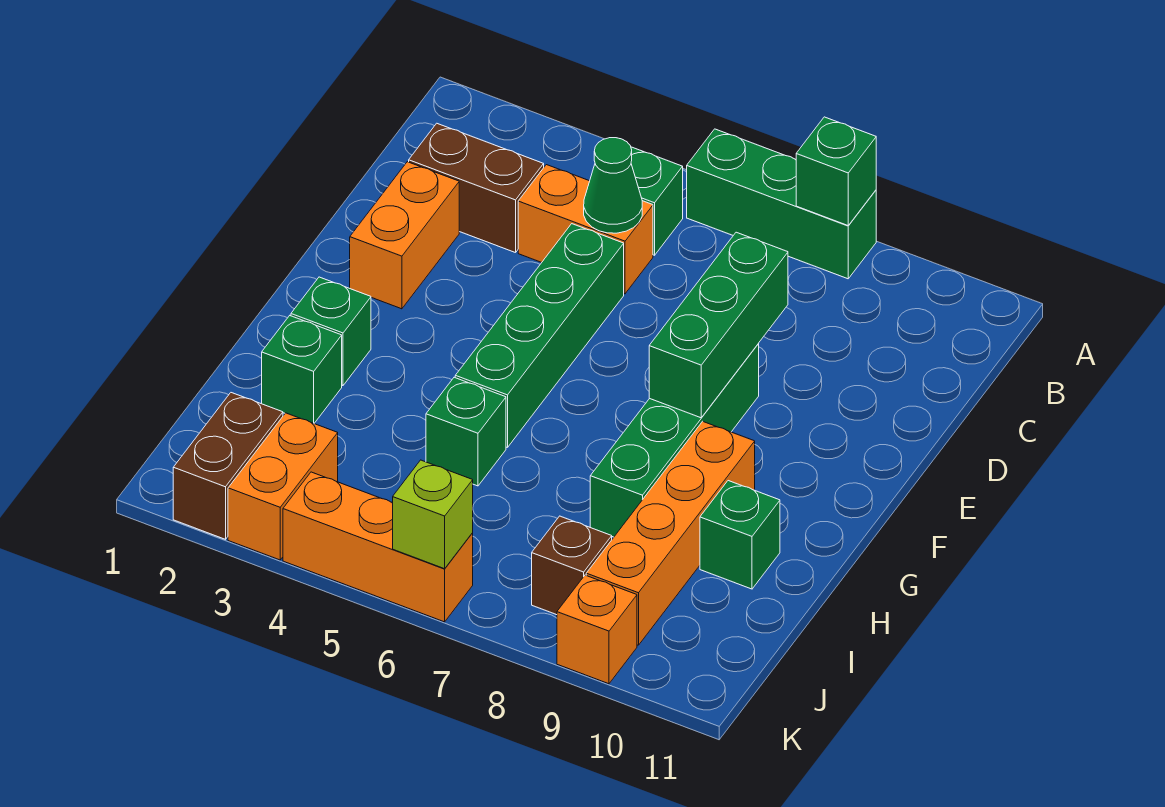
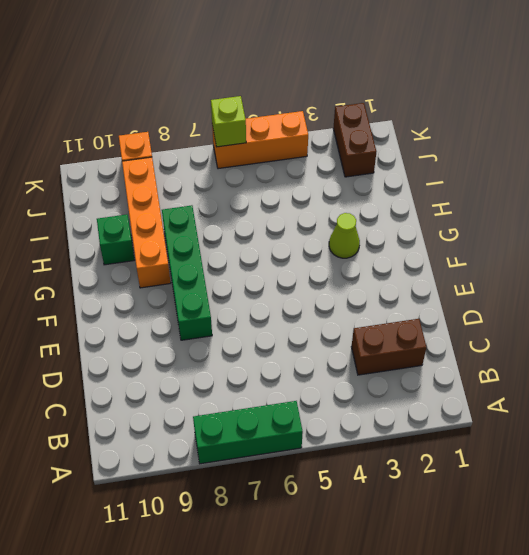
lime 1x1 cone [329,213,360,258] -> none
none -> green 1x1 brick [631,147,683,255]
none -> orange 1x2 brick [518,165,653,294]
none -> orange 1x2 brick [350,162,459,309]

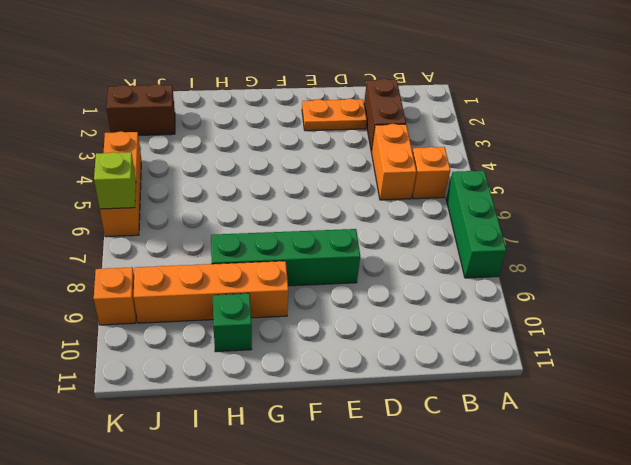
orange 1x1 brick [412,147,450,199] -> green 1x1 brick [631,147,683,255]
orange 1x2 plate [302,99,367,131] -> orange 1x2 brick [350,162,459,309]
none -> green 1x4 brick [455,224,624,448]
none -> green 1x1 brick [291,277,371,386]
none -> green 1x1 brick [262,316,342,423]

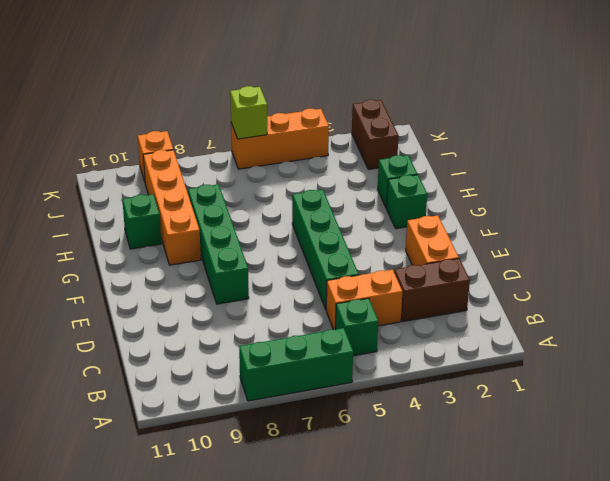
none -> green 1x1 brick [426,377,506,486]
none -> orange 1x2 brick [228,413,338,560]
none -> brown 1x1 brick [532,516,612,615]

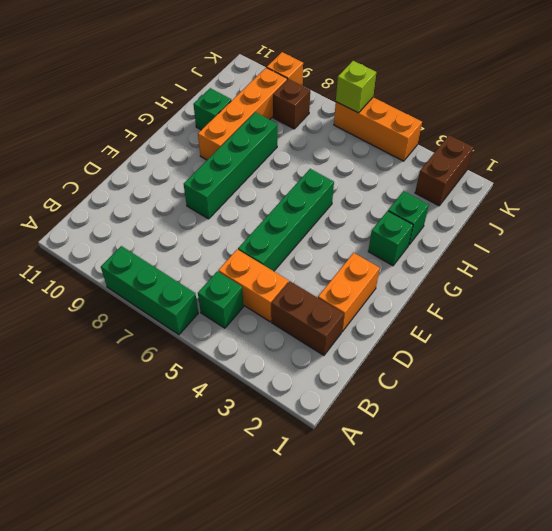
none -> green 1x1 brick [426,377,506,486]
none -> orange 1x2 brick [228,413,338,560]
none -> green 1x1 brick [796,117,876,226]

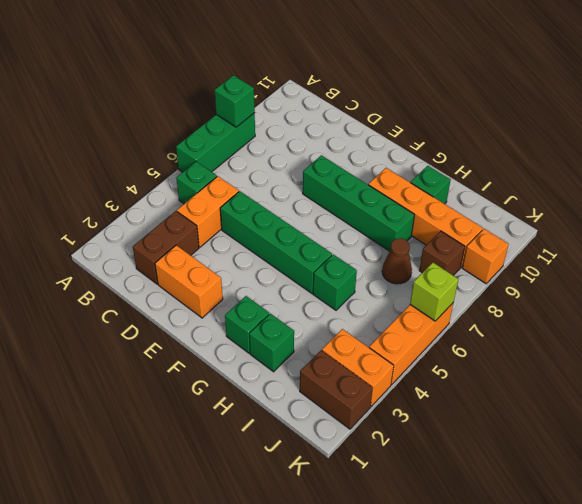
brown 1x1 cone [382,238,412,284] -> none
none -> green 1x1 cone [584,138,642,233]
none -> green 1x3 brick [649,232,788,418]

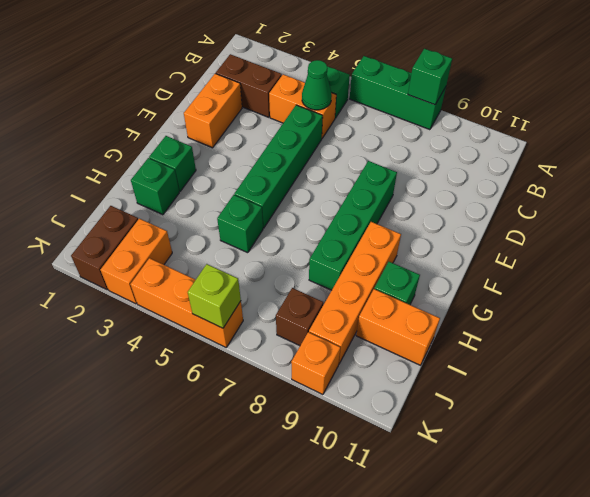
orange 1x2 brick [356,289,440,365] -> none
none -> green 1x3 brick [649,232,788,418]

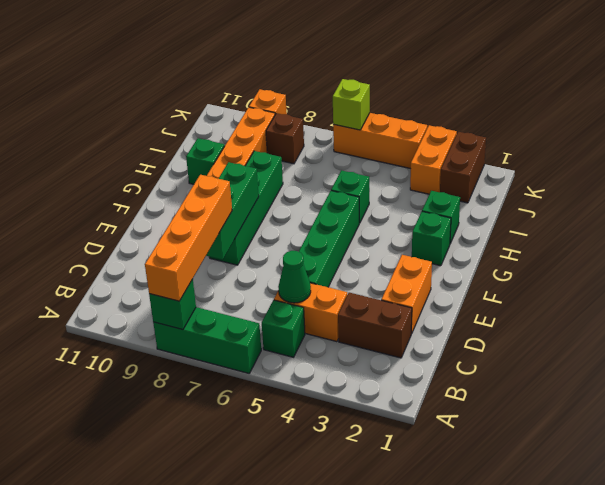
orange 1x4 brick [145,175,232,301] -> none

